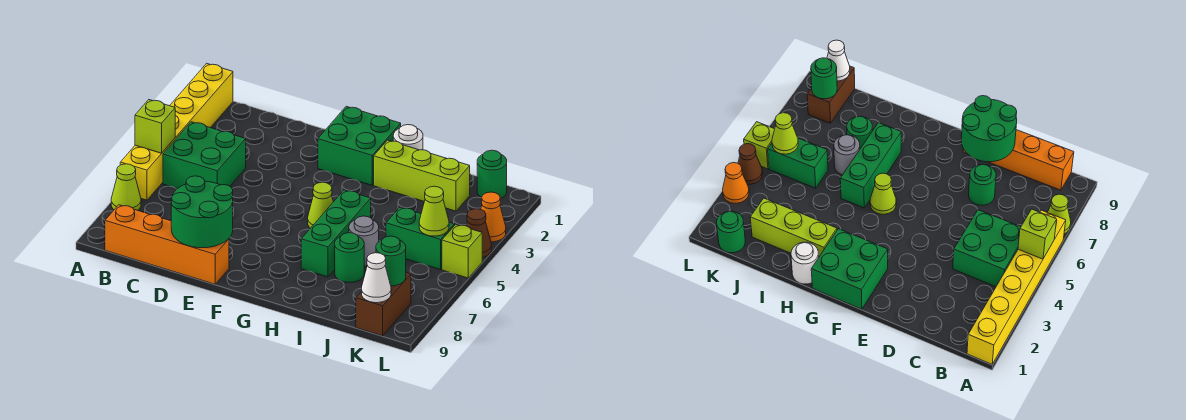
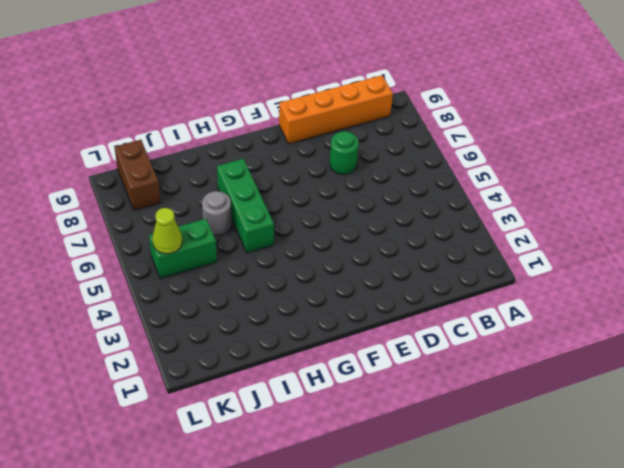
none -> yellow 1x6 brick [120,63,233,200]
none -> lime 1x1 cone [111,164,141,210]
none -> green 2x2 brick [163,122,246,189]

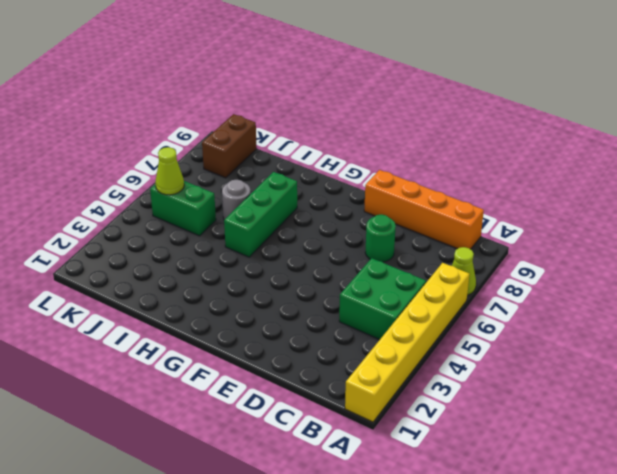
none -> green 2x2 brick [318,106,401,185]
none -> lime 1x1 cone [308,182,333,228]
none -> white 1x1 round brick [393,125,423,150]

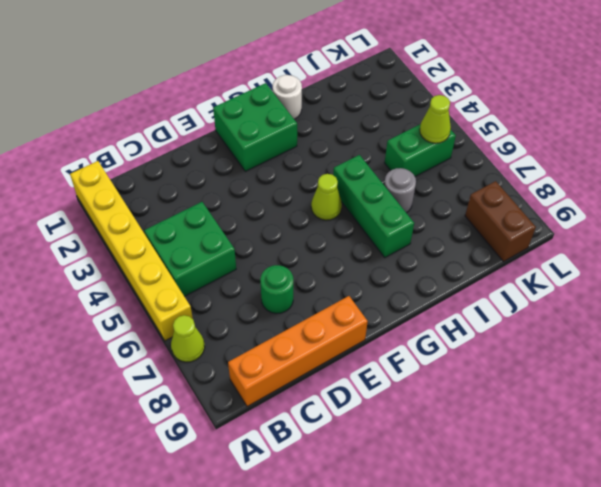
none -> lime 1x3 brick [374,140,470,211]
none -> green 1x1 round brick [335,233,364,282]
none -> green 1x1 round brick [477,150,507,199]

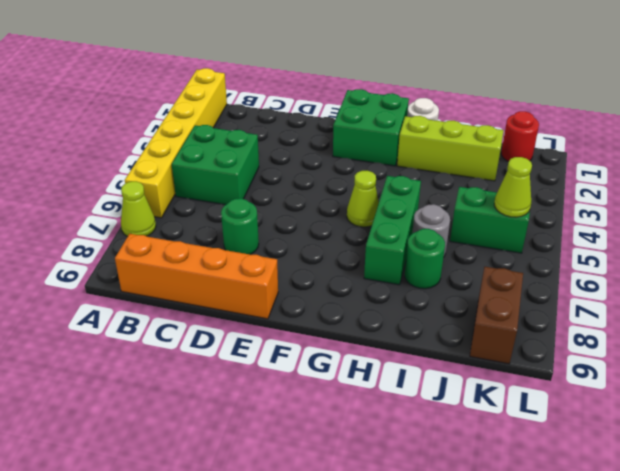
red 1x1 round brick [501,111,539,162] -> green 1x1 round brick [477,150,507,199]
none -> orange 1x1 cone [481,192,506,242]
none -> brown 1x1 cone [466,209,491,258]
none -> lime 1x1 brick [442,224,482,278]

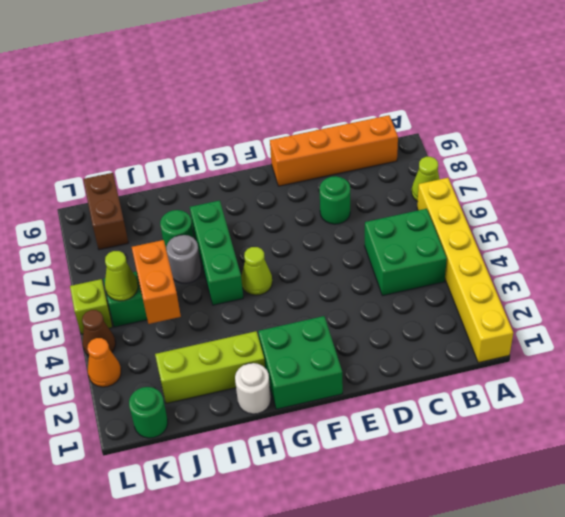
orange 1x2 brick [132,240,181,324] -> none
none -> lime 1x1 brick [135,100,175,153]
none -> green 2x2 round brick [171,176,233,248]
none -> green 1x1 round brick [376,236,406,286]

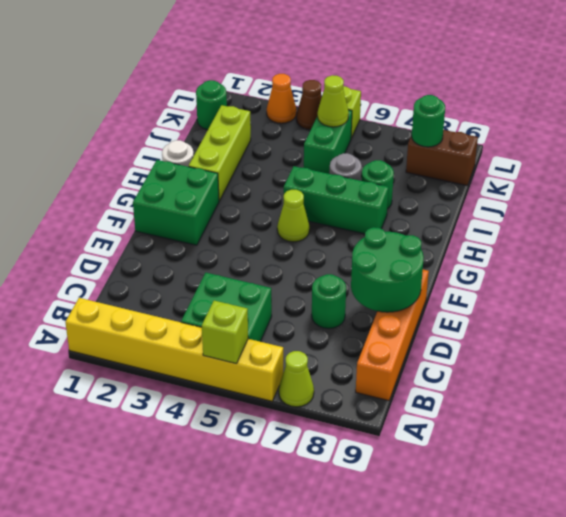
none -> white 1x1 cone [362,253,391,303]

